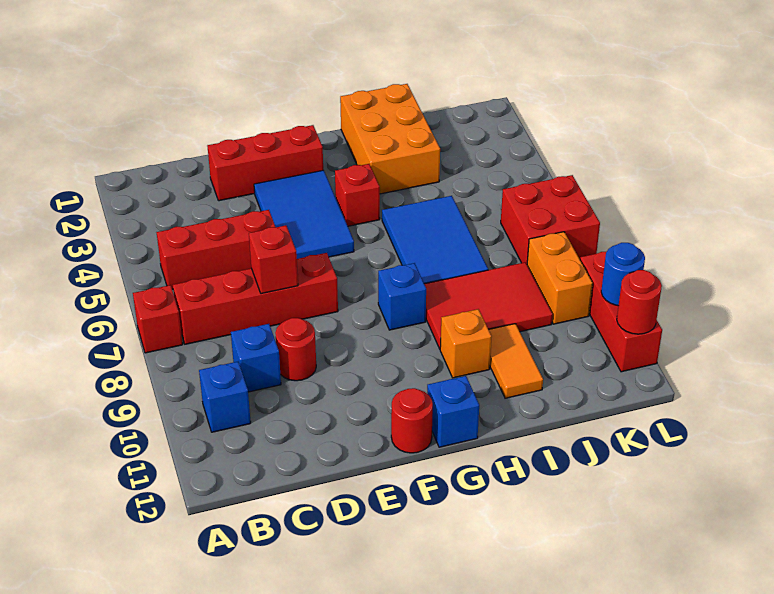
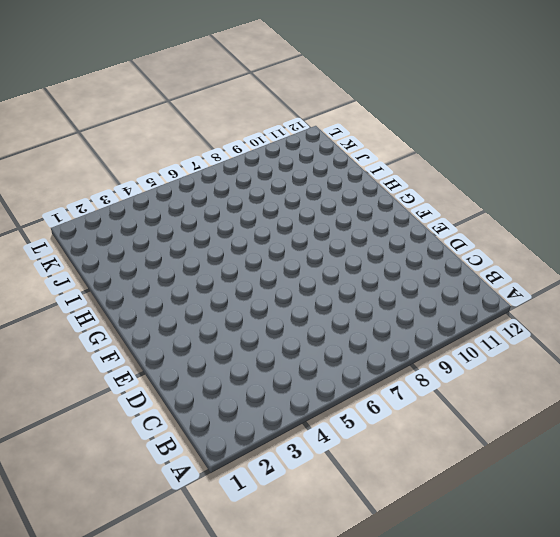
none -> red 1x1 brick [133,285,183,353]
none -> red 1x3 brick [156,210,275,290]
none -> red 1x4 brick [173,253,338,344]

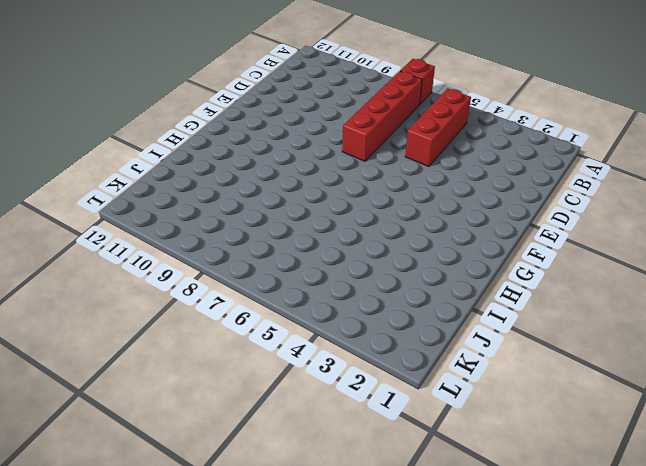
none -> blue 1x1 brick [199,362,251,432]
none -> blue 1x1 brick [231,324,281,392]
none -> red 1x3 brick [207,125,323,201]

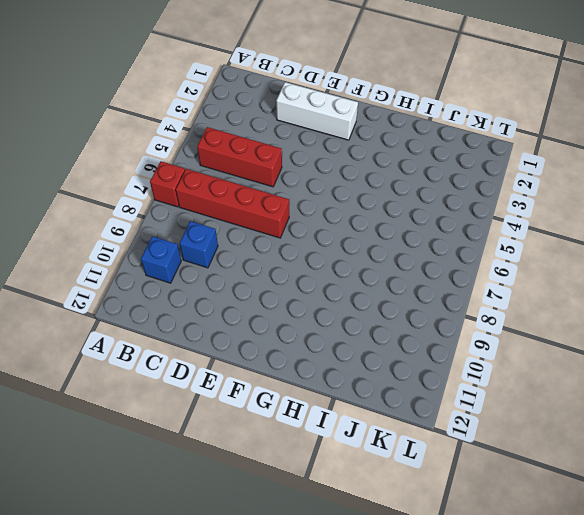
white 1x3 brick [276,82,358,140] -> red 1x3 brick [207,125,323,201]
none -> red 1x1 round brick [275,318,316,381]
none -> blue 2x3 tile [254,170,354,259]
none -> red 1x1 round brick [391,388,433,453]

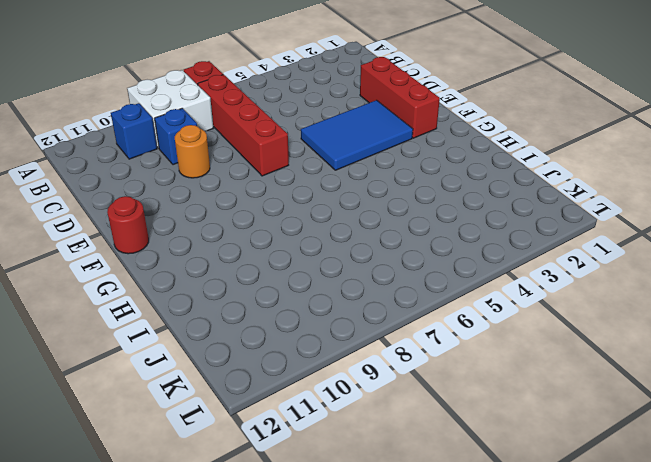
white 2x2 brick [127,70,213,148] -> none
orange 1x1 round brick [175,125,210,178] -> red 1x1 round brick [275,318,316,381]
none -> red 1x3 brick [156,210,275,290]
none -> red 1x1 brick [335,164,380,226]
none -> blue 1x1 brick [378,263,426,330]

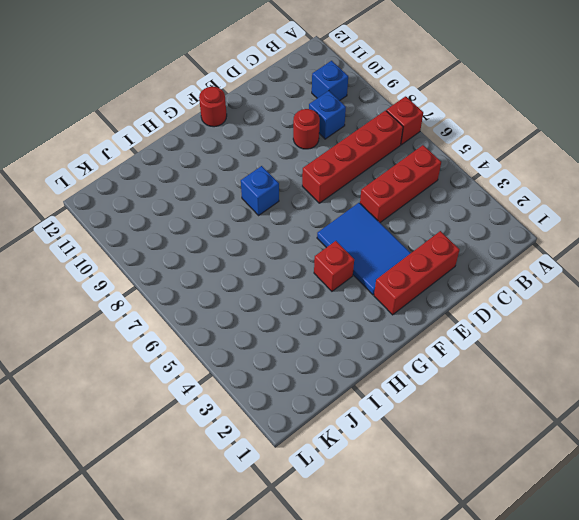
none -> blue 1x1 brick [427,376,479,447]
none -> orange 2x3 brick [340,84,440,194]
none -> blue 2x3 tile [382,196,488,284]

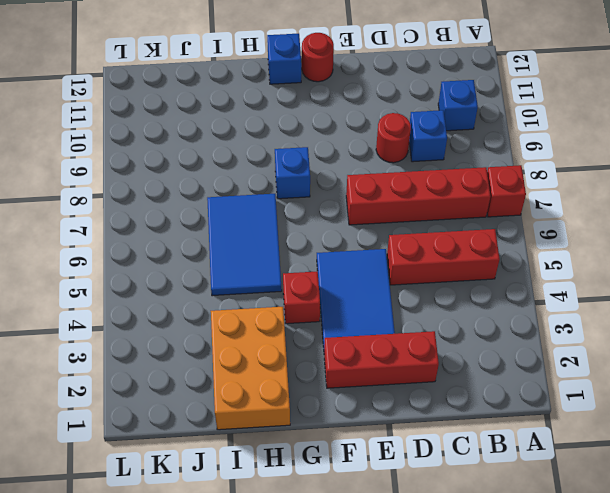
none -> red 2x3 tile [424,262,553,349]
none -> orange 1x1 brick [440,309,492,378]
none -> orange 1x2 tile [489,324,543,398]

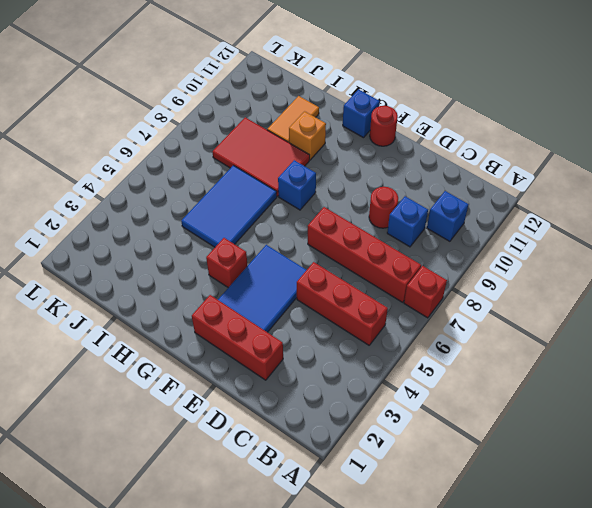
none -> orange 2x3 brick [340,84,440,194]
none -> red 2x2 brick [501,175,600,264]
none -> orange 1x2 brick [527,232,593,324]

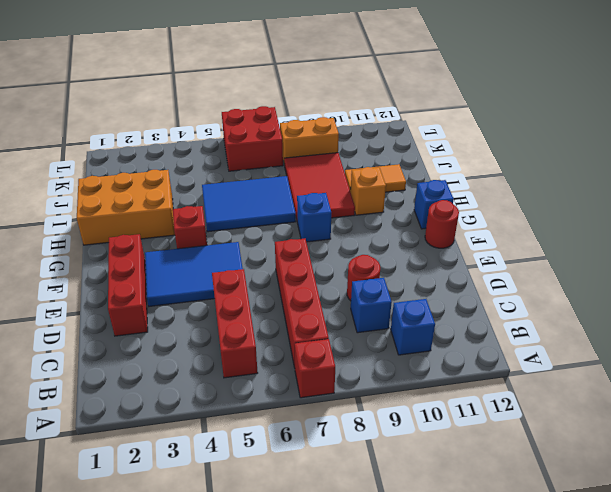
none -> red 1x3 brick [580,252,662,372]
none -> red 1x1 brick [249,225,298,294]
none -> blue 1x1 round brick [601,243,645,306]

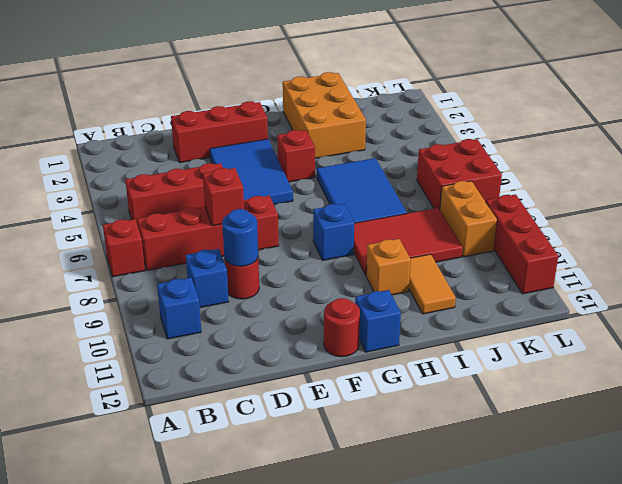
blue 1x1 round brick [222,209,258,266] -> blue 1x1 round brick moved to [601,243,645,306]
none -> red 1x1 round brick [617,270,662,334]

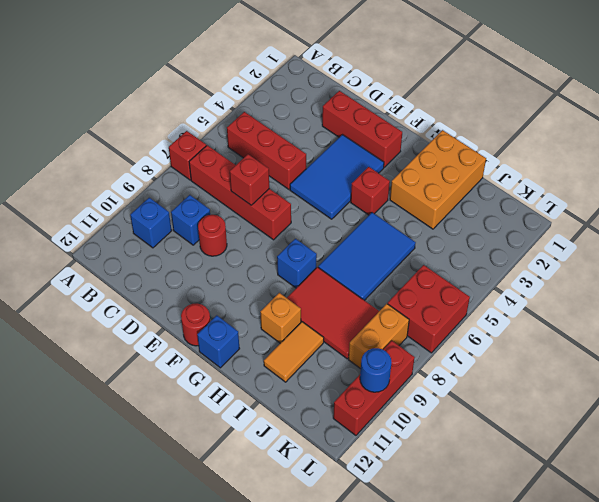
none -> red 1x1 round brick [617,270,662,334]

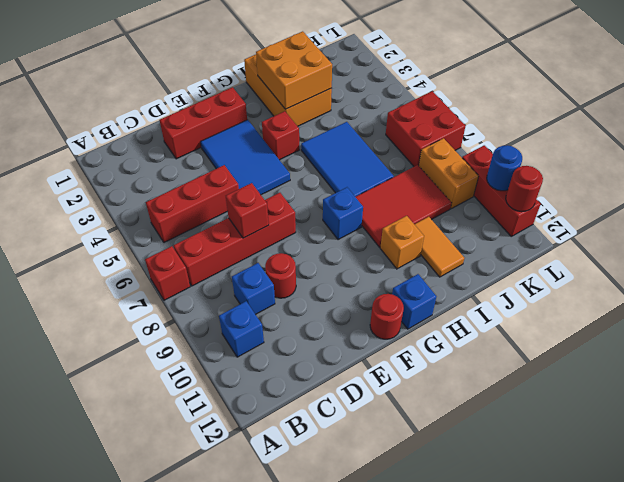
orange 2x2 brick [256,31,332,109] -> none

